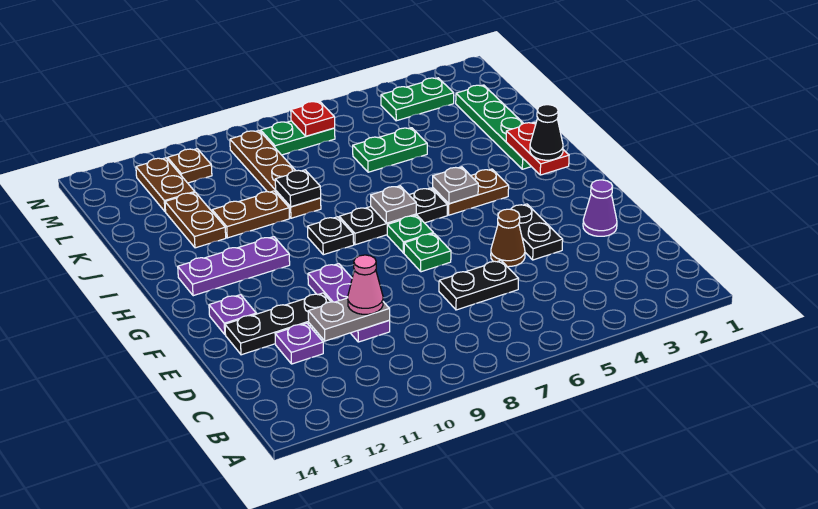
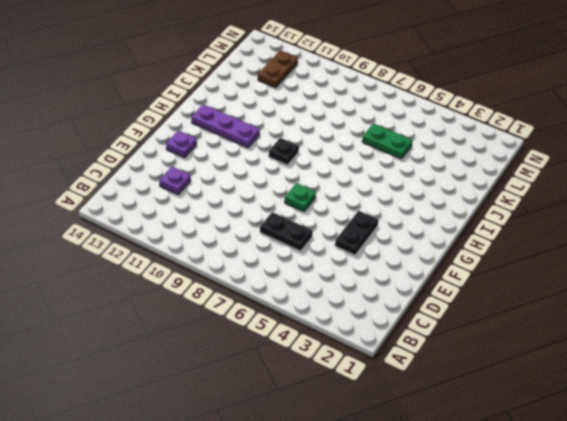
none -> purple 1x3 plate [308,264,390,342]
none -> purple 1x1 cone [583,180,617,236]
none -> brown 1x1 cone [491,209,525,267]
none -> black 1x3 plate [225,293,331,355]

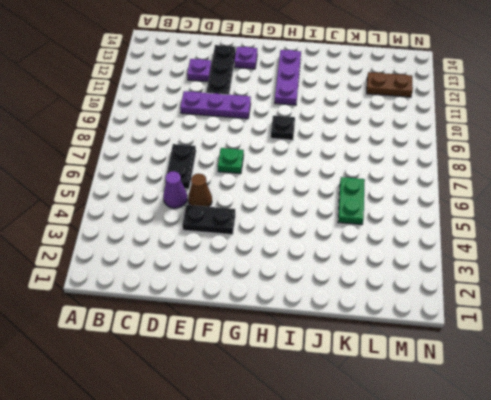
purple 1x1 cone [163,171,187,208] -> purple 1x1 cone moved to [583,180,617,236]
none -> green 1x1 plate [387,215,433,253]
none -> brown 1x2 plate [433,169,509,215]
none -> black 1x3 plate [339,188,447,245]
none -> green 1x4 plate [456,85,531,169]

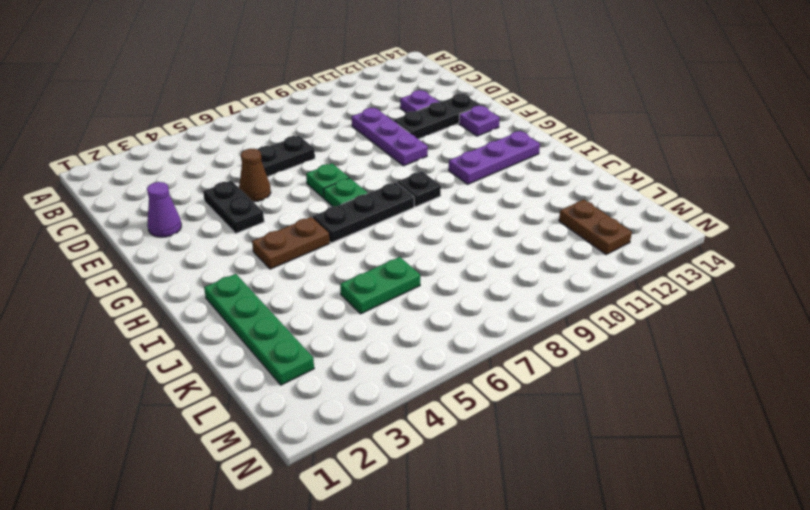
none -> brown 1x4 plate [230,130,321,218]
none -> brown 1x2 plate [212,191,289,238]
none -> brown 1x2 plate [165,192,226,248]
none -> green 1x2 plate [381,78,454,121]

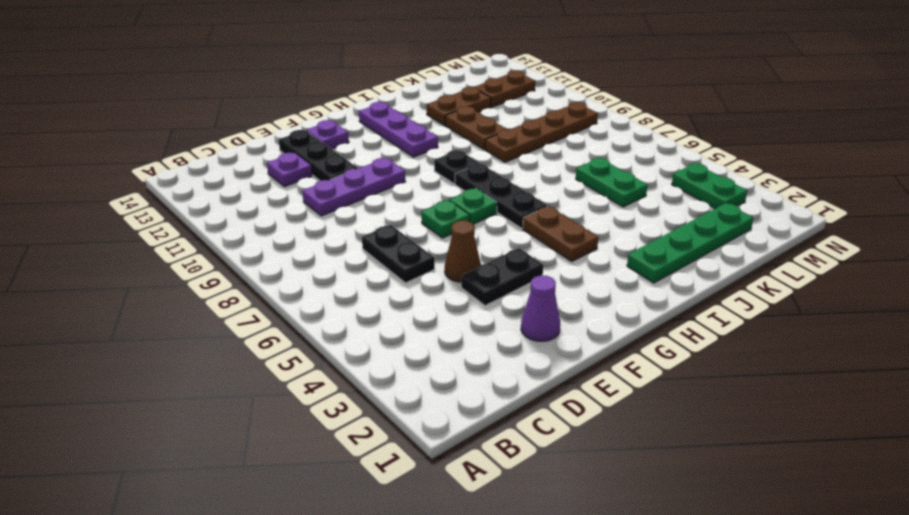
none -> green 1x2 plate [261,121,335,155]
none -> brown 1x1 plate [168,149,212,183]
none -> grey 1x2 plate [308,298,390,341]
none -> red 1x2 plate [506,122,569,175]

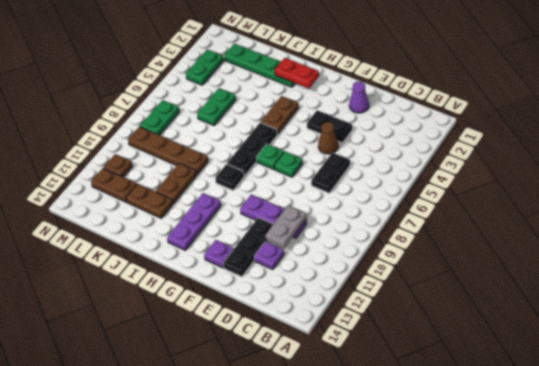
none -> grey 1x1 plate [433,167,478,204]
none -> grey 1x1 plate [371,186,416,223]
none -> black 1x1 plate [275,170,321,207]
none -> red 1x1 plate [291,101,335,136]

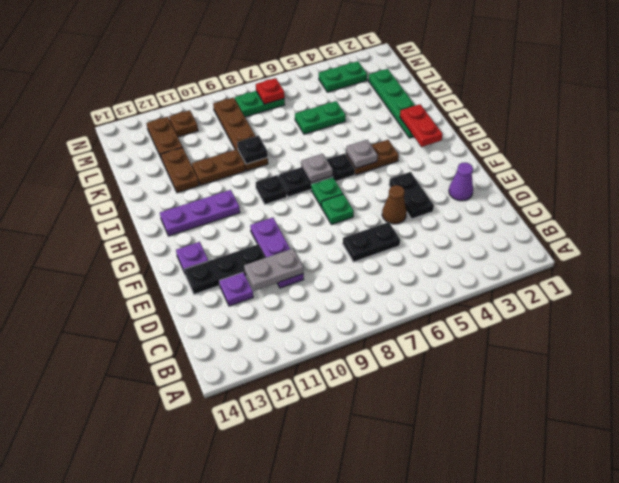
none -> pink 1x1 cone [348,255,383,314]
none -> black 1x1 cone [530,105,563,160]

